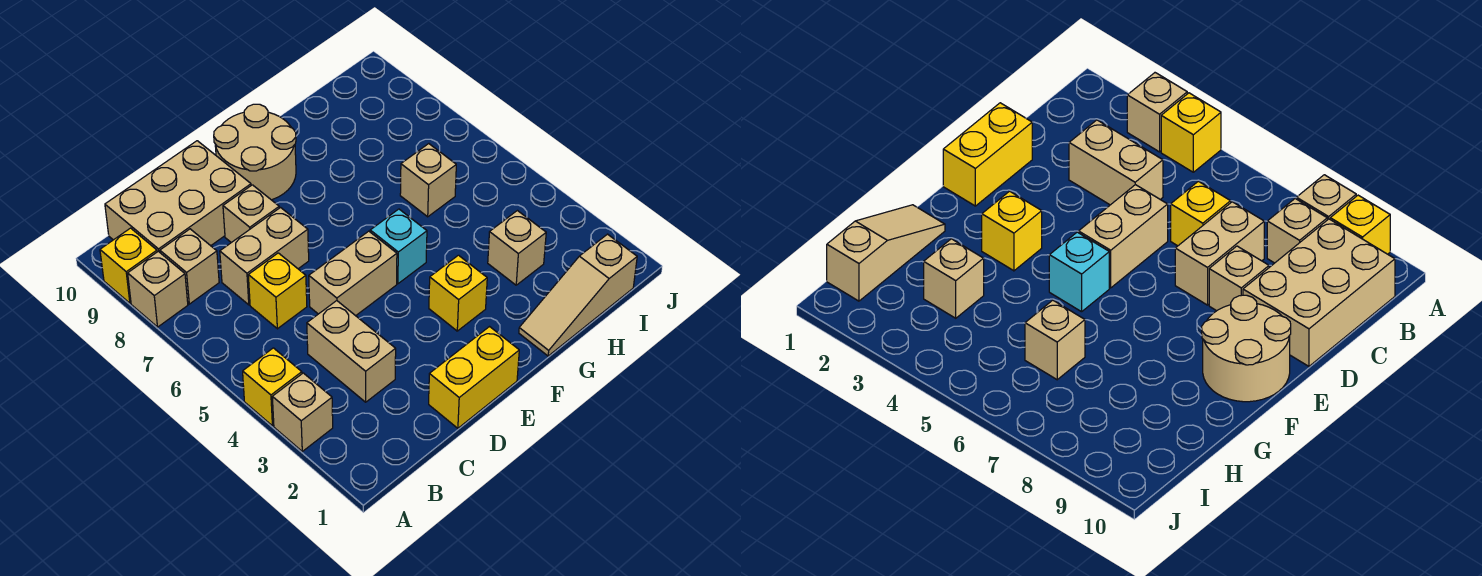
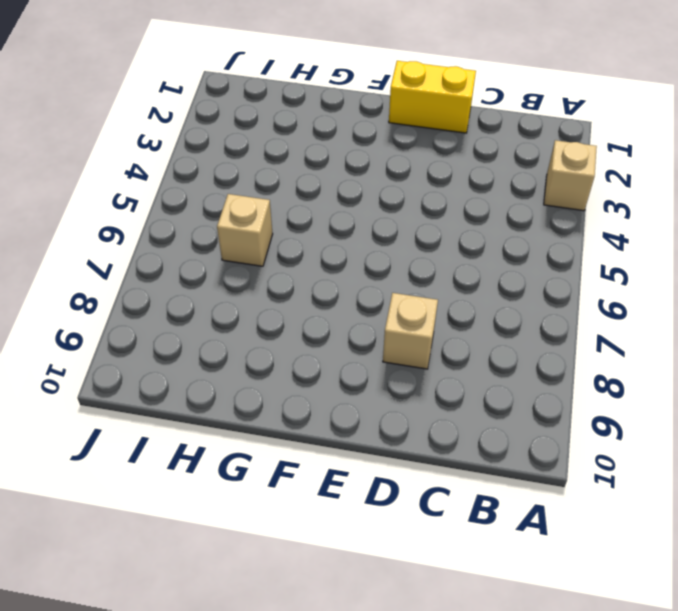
none -> yellow 1x1 brick [243,348,302,426]
none -> tan 1x1 brick [128,251,188,327]
none -> yellow 1x1 brick [100,228,157,303]

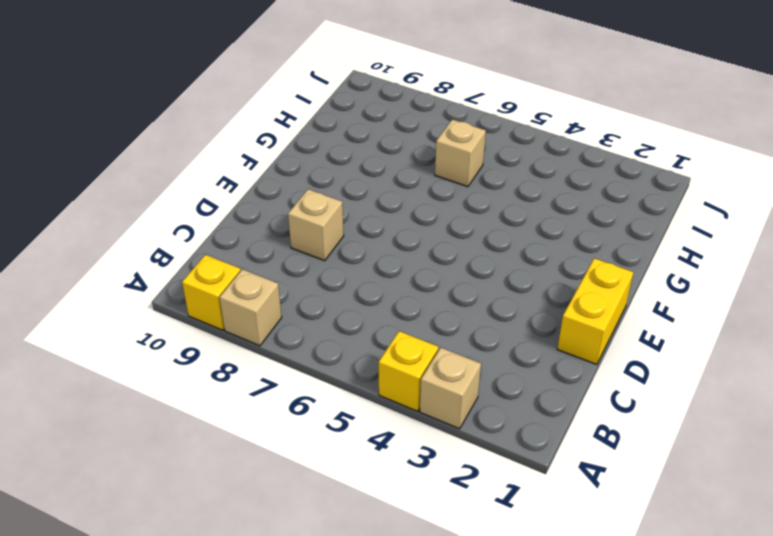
none -> tan 1x1 brick [160,229,219,304]
none -> tan 2x3 brick [105,141,251,252]
none -> tan 1x2 brick [307,301,396,402]

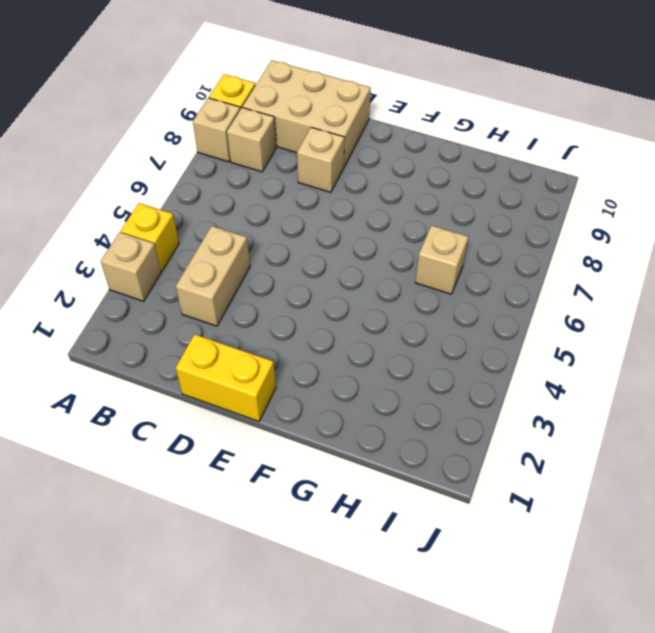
none -> yellow 1x1 brick [248,253,307,329]
none -> tan 1x2 brick [220,208,309,305]
none -> tan 1x2 brick [309,231,397,316]

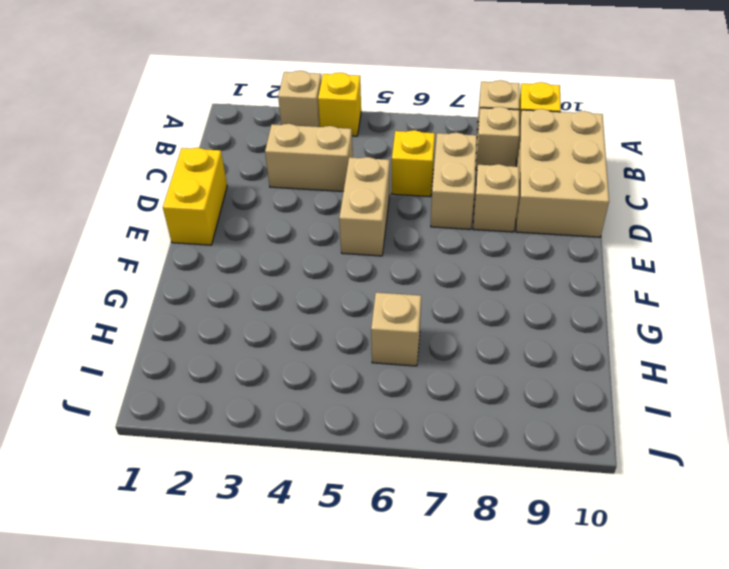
none -> tan 2x2 round brick [214,104,296,200]
none -> yellow 1x1 brick [429,255,487,331]
none -> cyan 1x1 brick [370,209,427,284]

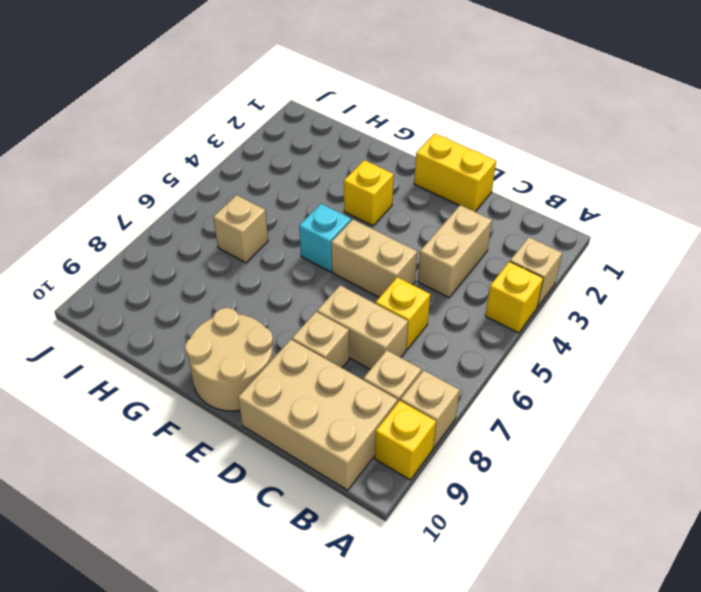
none -> tan 1x3 slope [519,234,637,356]
none -> tan 1x1 brick [488,211,546,285]

